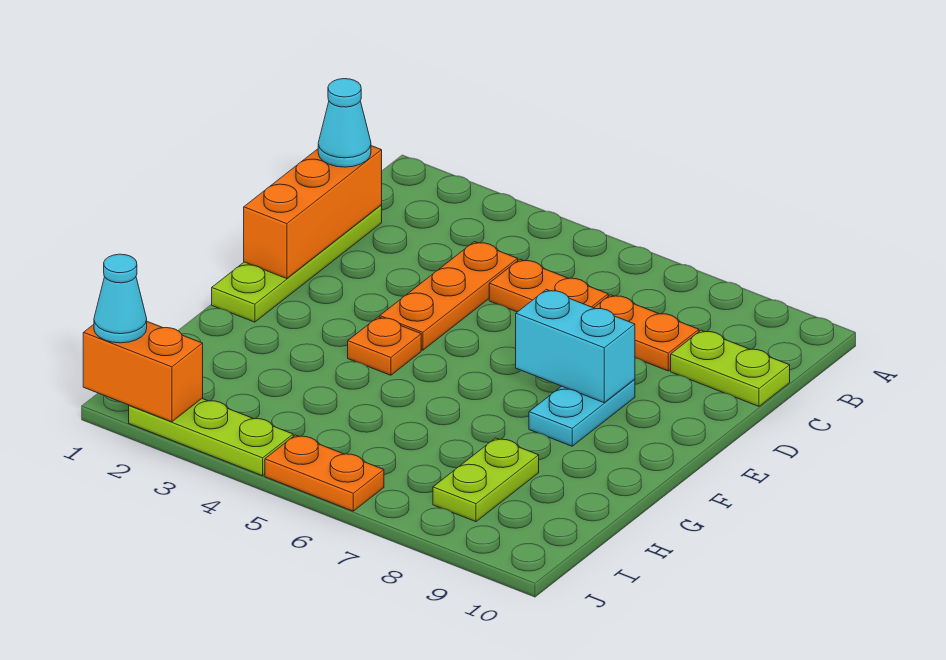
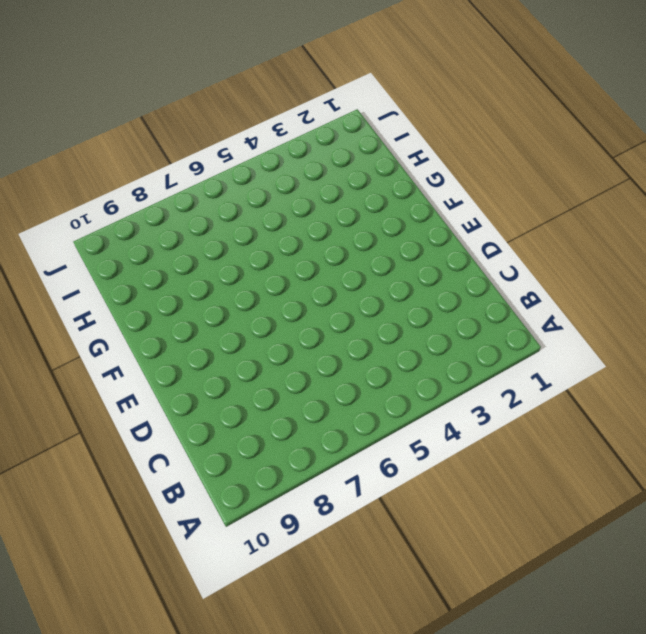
none -> lime 1x4 plate [212,205,382,322]
none -> orange 1x3 plate [380,242,518,350]
none -> orange 1x2 plate [489,259,608,312]

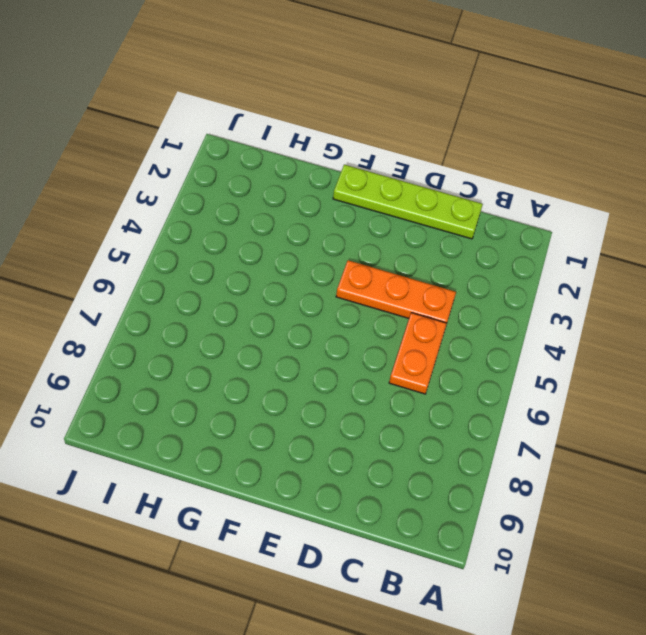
none -> orange 1x2 plate [594,295,699,371]
none -> lime 1x2 plate [671,330,790,406]
none -> cyan 1x2 plate [529,380,635,446]

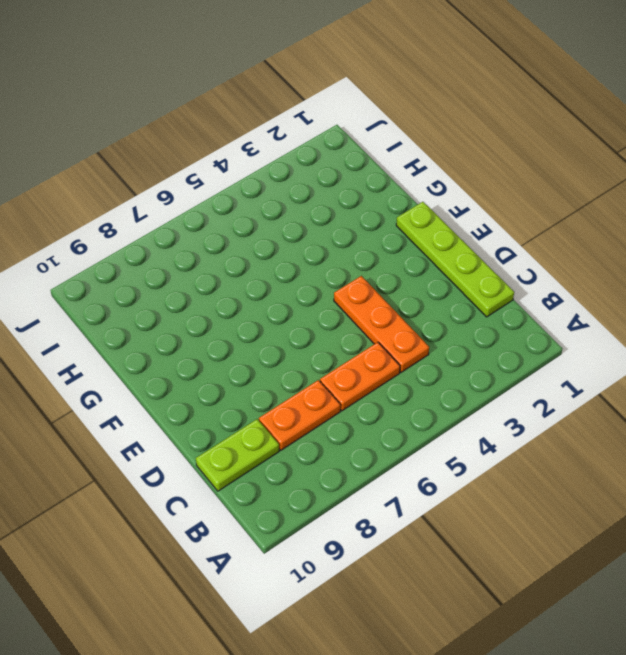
none -> cyan 1x2 plate [529,380,635,446]
none -> orange 1x1 plate [348,317,421,375]
none -> lime 1x2 plate [433,438,539,522]

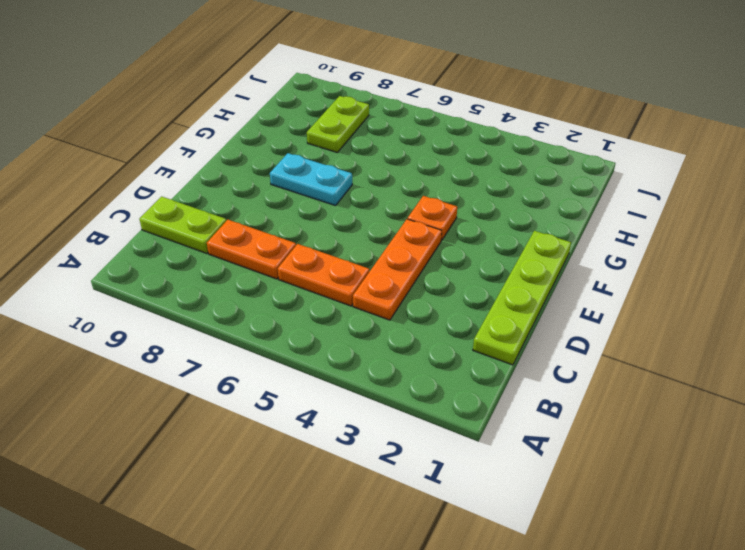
cyan 1x2 plate [270,153,352,206] -> cyan 1x2 plate turned to [529,380,635,446]
none -> lime 1x3 plate [129,399,293,476]
none -> orange 1x2 plate [265,435,384,511]
none -> orange 1x3 brick [244,146,382,279]

